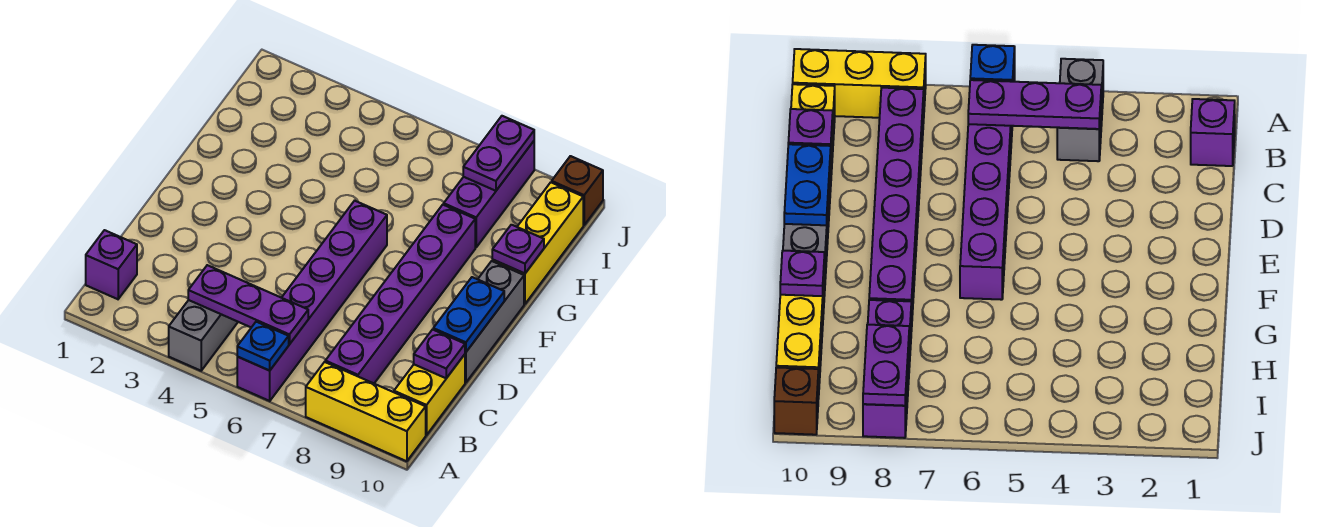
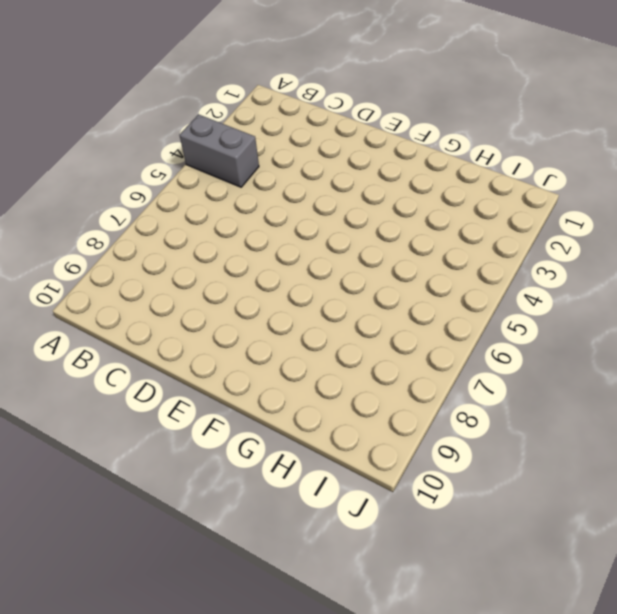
none -> purple 1x6 brick [237,201,387,401]
none -> yellow 1x3 brick [306,362,426,461]
none -> purple 1x1 brick [86,230,137,299]

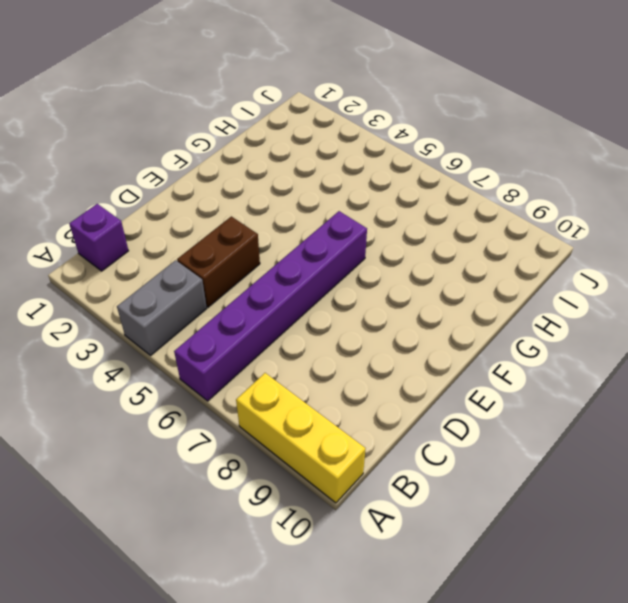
brown 1x2 brick [177,216,260,307] -> none
none -> purple 1x6 brick [325,205,475,383]
none -> yellow 1x2 brick [394,354,465,435]
none -> grey 1x3 brick [465,261,524,383]

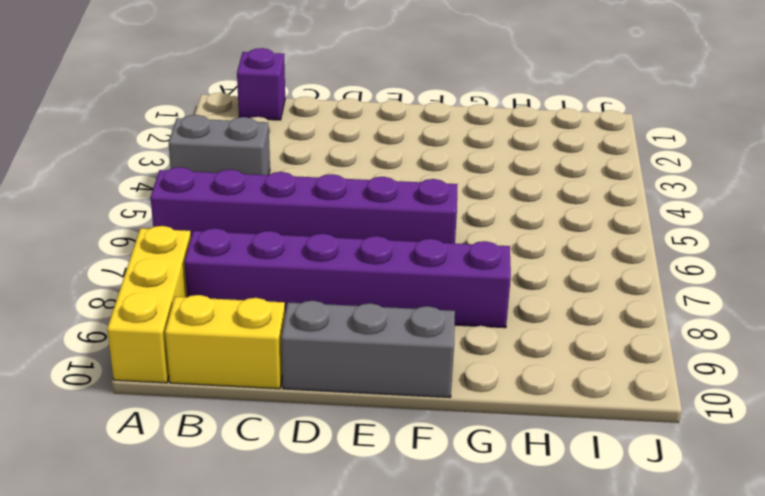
none -> yellow 1x3 brick [492,182,583,304]
none -> purple 1x3 brick [444,141,534,247]
none -> brown 1x1 brick [552,156,603,225]

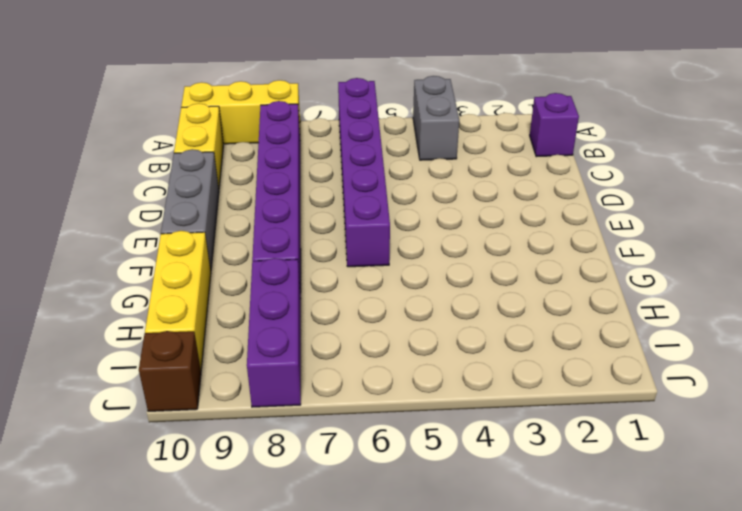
none -> blue 1x1 plate [237,322,289,371]
none -> purple 1x3 plate [188,265,308,344]
none -> purple 1x1 plate [414,330,465,378]

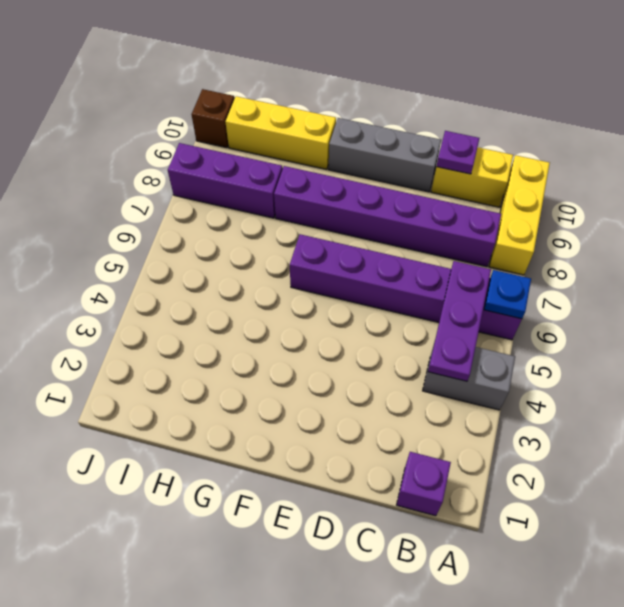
none -> blue 1x2 plate [433,277,504,352]
none -> purple 1x1 plate [492,225,544,274]
none -> purple 1x2 plate [463,116,534,191]

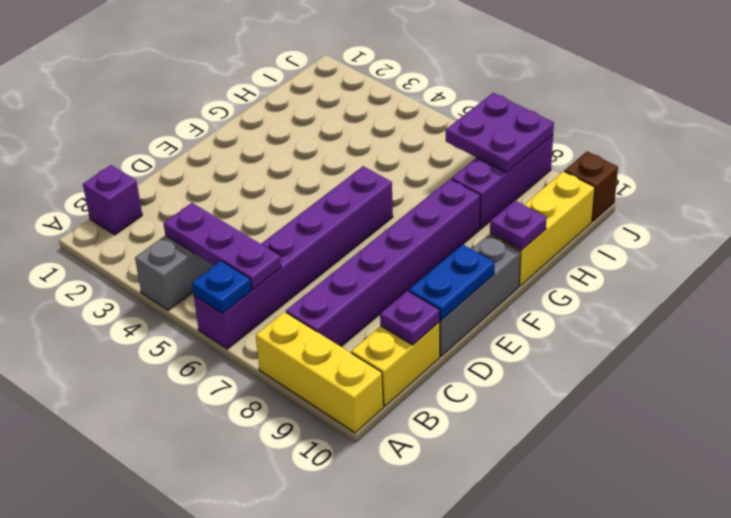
purple 2x2 plate [446,93,554,172] -> purple 1x2 plate [463,116,534,191]

